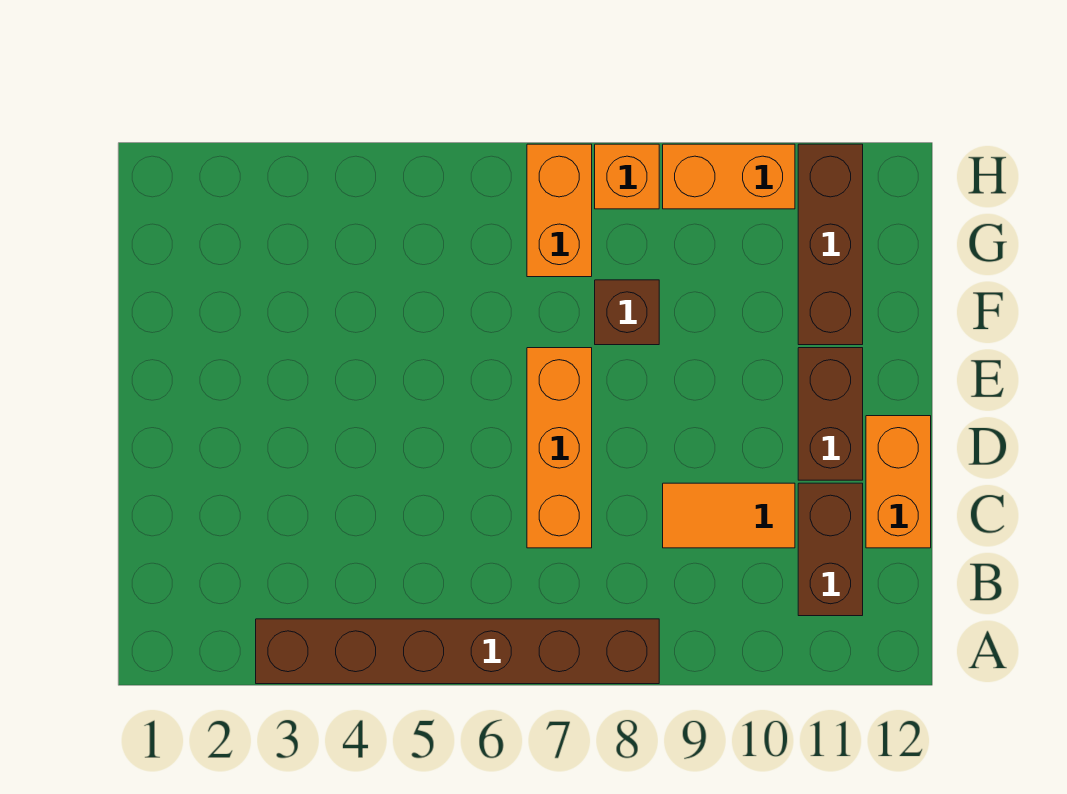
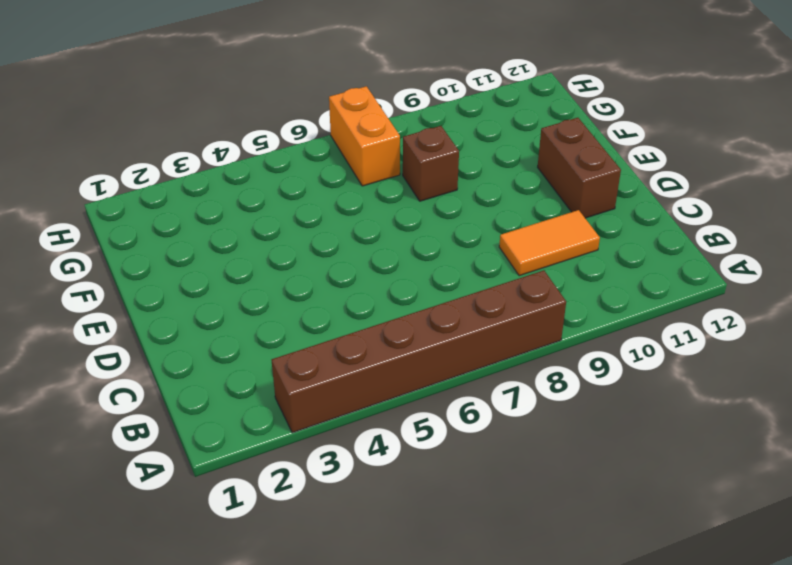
none -> brown 1x2 brick [798,483,863,616]
none -> orange 1x3 brick [527,348,592,548]

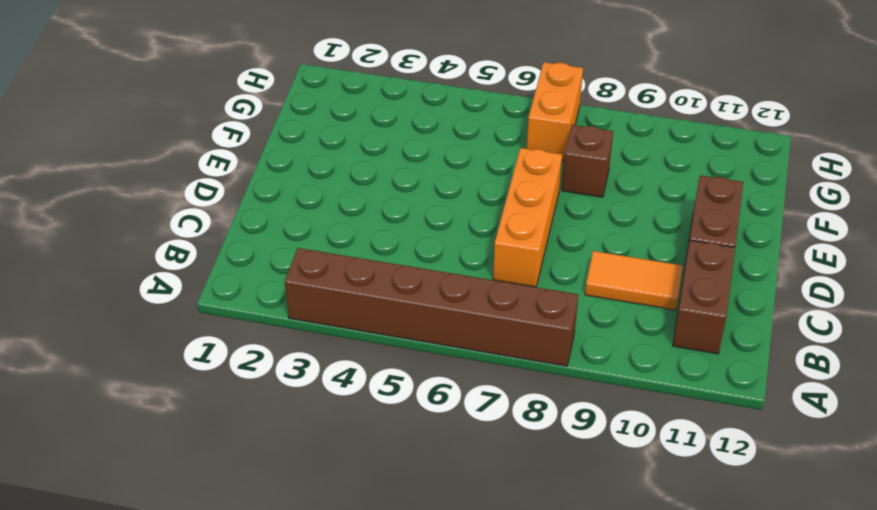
none -> orange 1x2 brick [866,416,931,548]
none -> brown 1x3 brick [798,144,863,345]

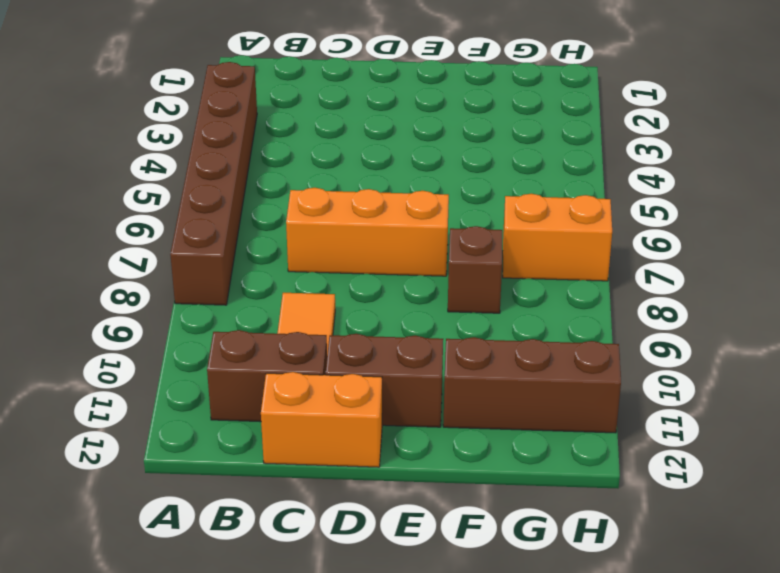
none -> orange 1x1 brick [595,144,659,209]
none -> orange 1x2 brick [663,144,795,209]

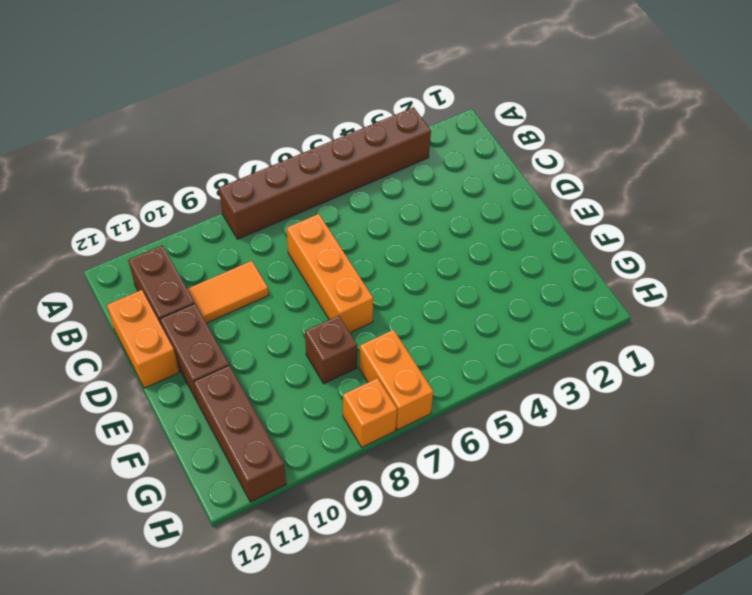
none -> orange 1x2 brick [663,144,795,209]

